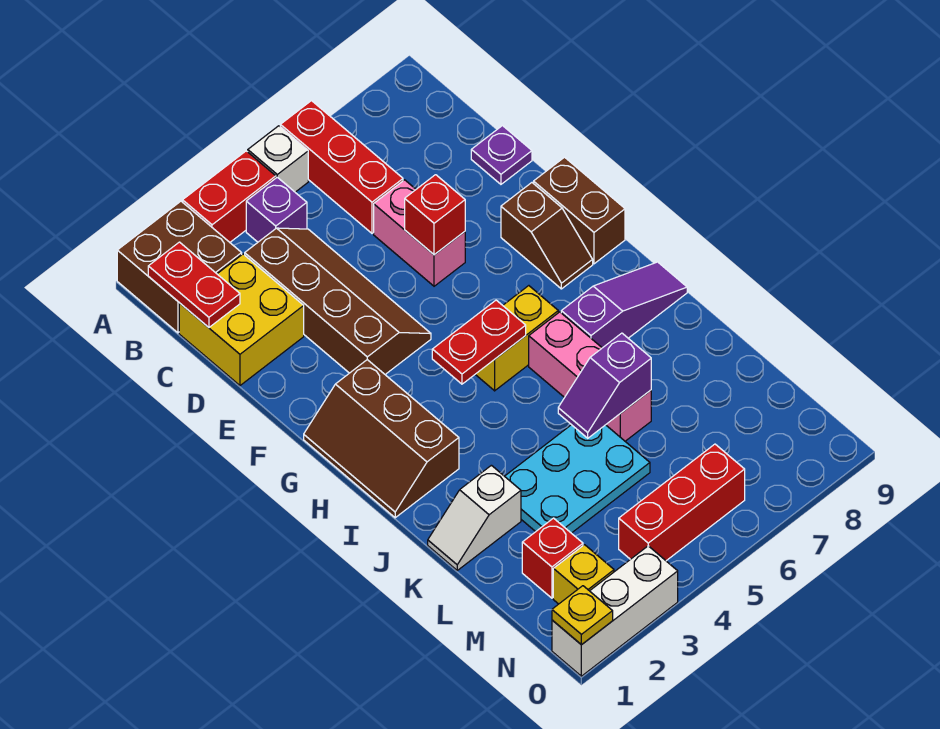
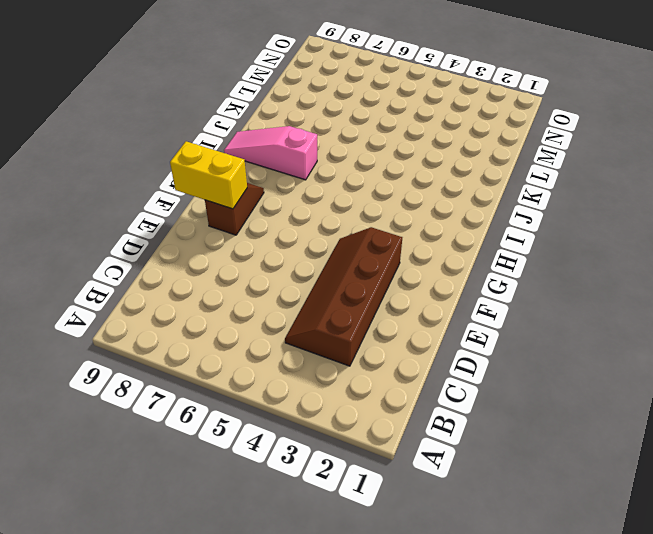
yellow 1x2 brick [170,141,247,209] -> yellow 1x2 brick moved to [475,286,558,391]
pink 1x3 slope [224,126,317,180] -> purple 1x3 slope [561,262,687,348]
none -> brown 2x2 brick [117,201,242,333]
none -> red 1x2 brick [183,151,276,242]
none -> white 1x1 brick [248,126,308,192]

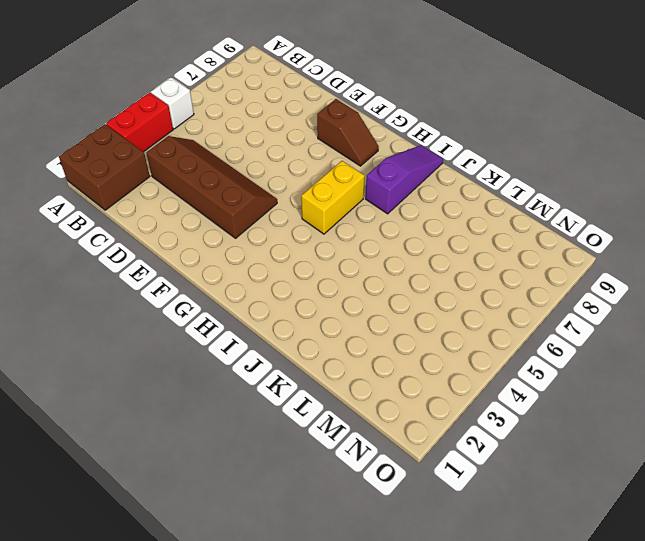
none -> red 1x3 brick [280,101,403,233]
none -> purple 1x1 brick [246,177,307,242]
none -> yellow 2x2 brick [179,254,304,385]

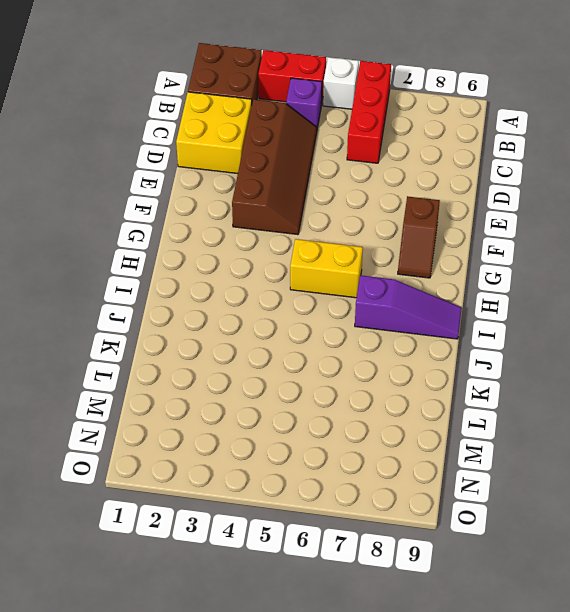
none -> pink 1x2 brick [374,180,465,286]
none -> purple 1x1 plate [471,126,532,184]
none -> brown 1x2 brick [534,157,625,264]

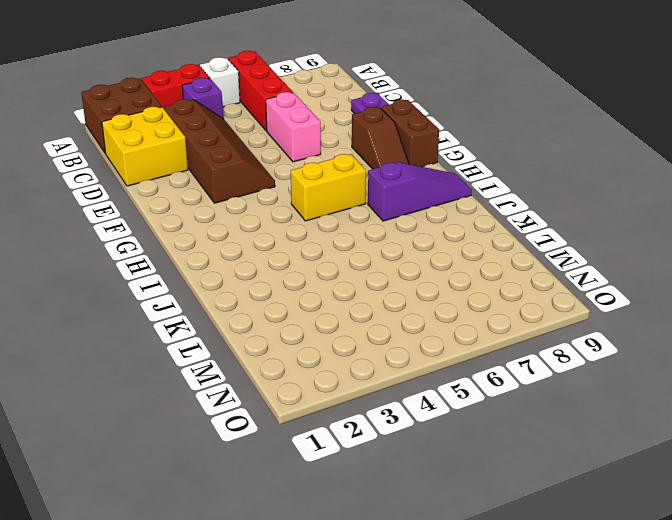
none -> brown 2x3 slope [304,360,459,518]
none -> pink 1x3 brick [529,312,651,441]
none -> white 1x2 slope [428,465,521,570]

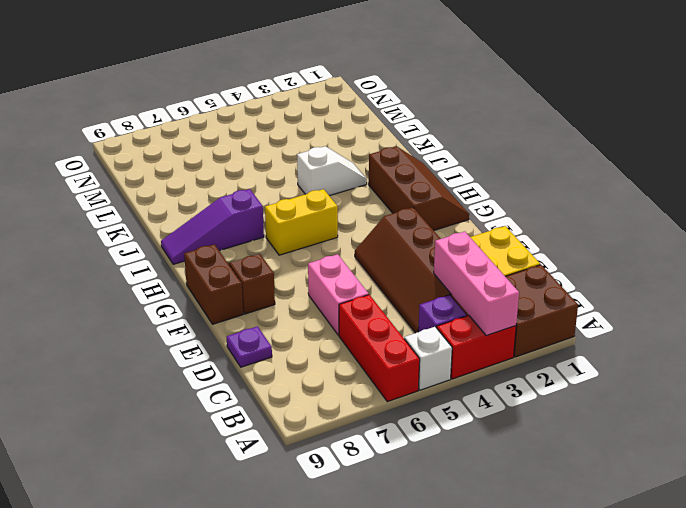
pink 1x3 brick [434,231,519,336] -> pink 1x3 brick moved to [529,312,651,441]
white 1x2 slope [297,146,367,196] -> white 1x2 slope moved to [428,465,521,570]
none -> cyan 2x3 plate [505,425,650,533]
none -> red 1x1 brick [522,518,583,598]
none -> yellow 1x1 brick [553,545,614,604]

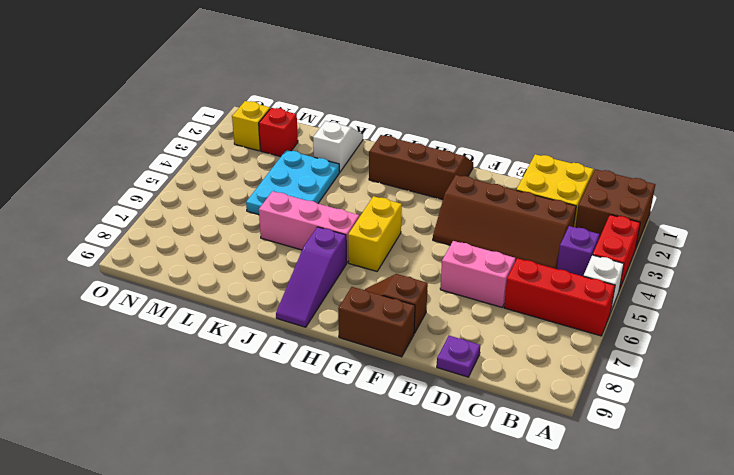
none -> red 1x3 brick [619,444,745,561]
none -> white 1x3 brick [552,546,678,676]
none -> red 1x2 plate [148,242,240,327]

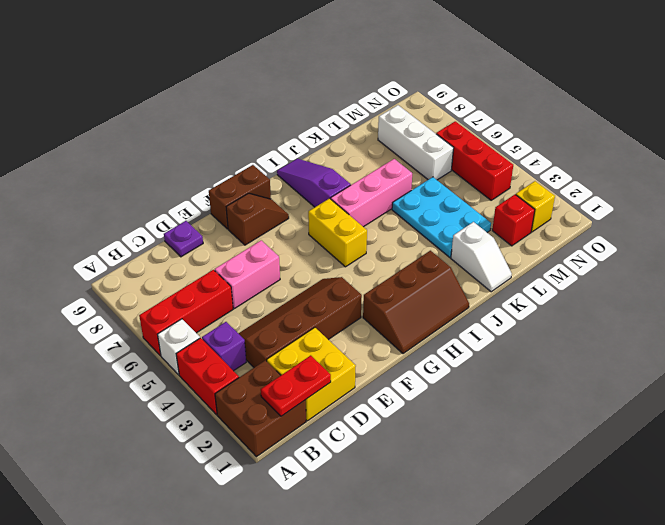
white 1x3 brick [378,105,454,180] -> white 1x3 brick moved to [552,546,678,676]
none -> red 1x1 brick [405,175,465,255]
none -> red 1x2 plate [432,300,526,384]
none -> purple 1x2 slope [558,333,651,438]

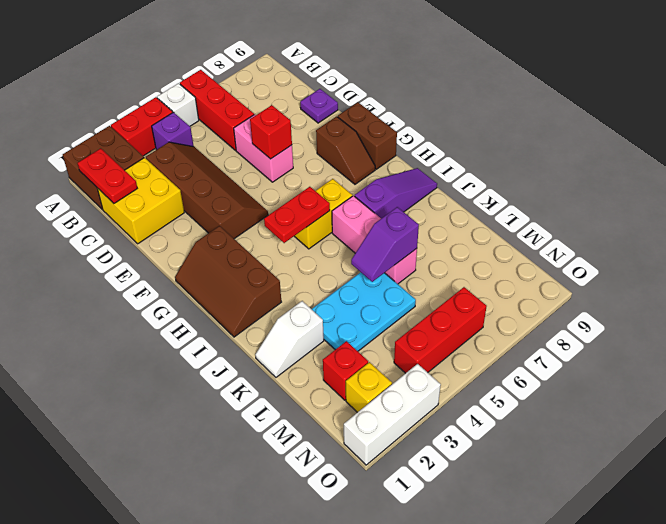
none -> yellow 1x1 plate [552,586,613,645]

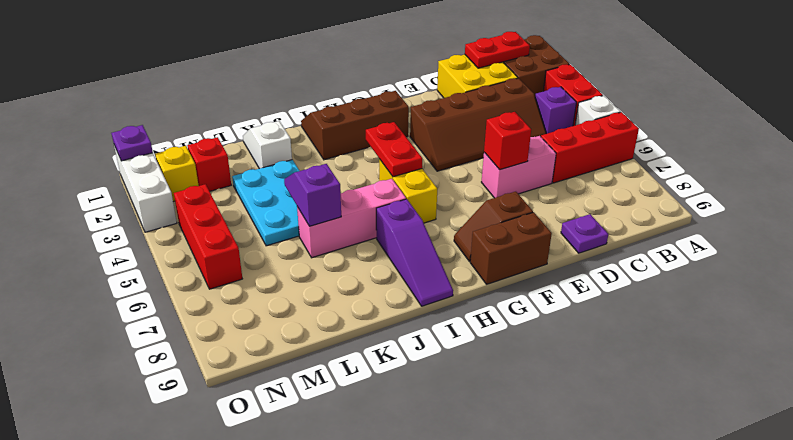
purple 1x1 plate [111,125,153,161] -> yellow 1x1 plate [552,586,613,645]

